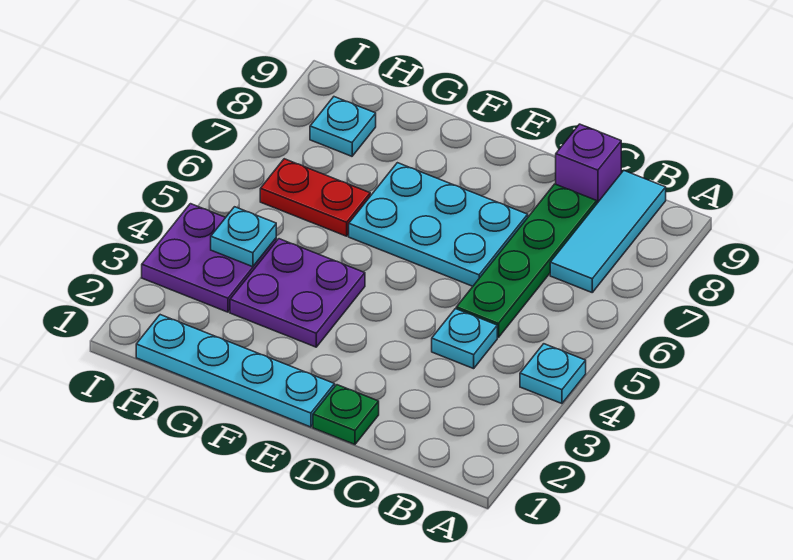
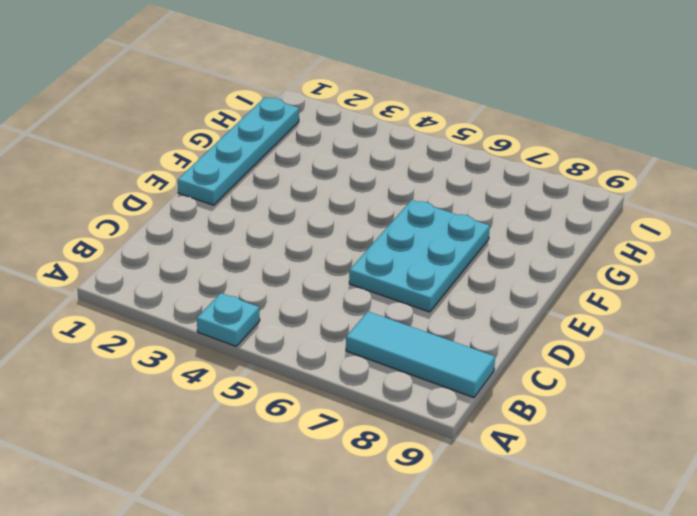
none -> cyan 1x1 plate [432,309,497,369]
none -> green 1x4 plate [456,184,597,337]
none -> purple 1x1 brick [556,124,621,203]

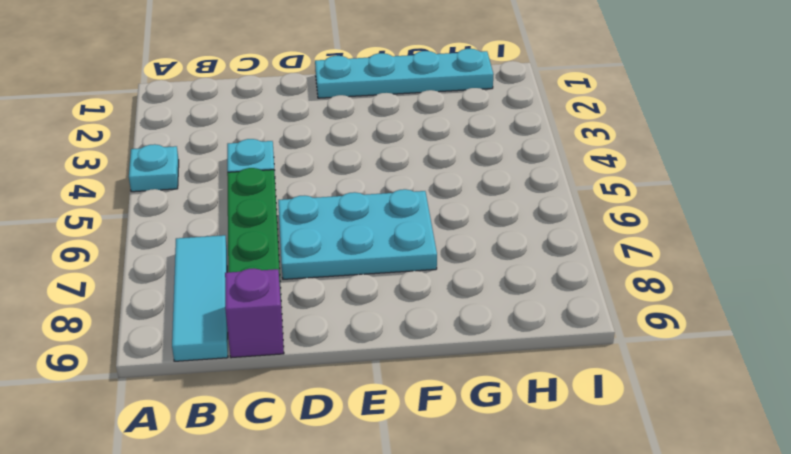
none -> green 1x1 plate [313,385,379,444]
none -> purple 2x2 plate [230,239,365,347]
none -> red 1x2 plate [260,159,370,236]

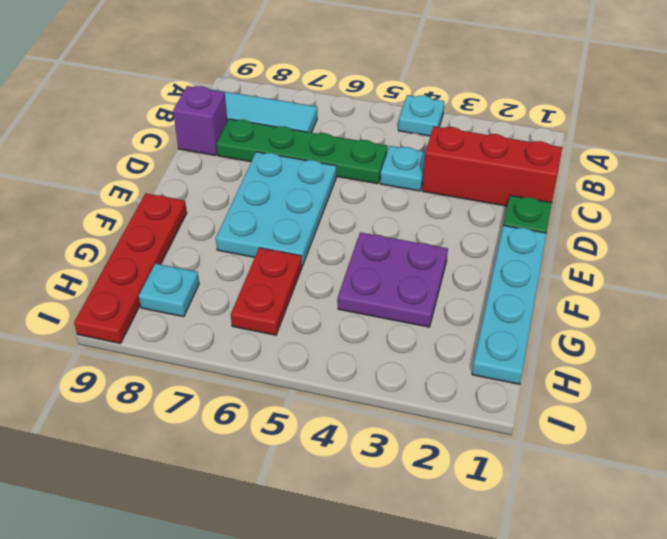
red 1x3 brick [422,126,562,206] -> none
red 1x4 plate [74,193,187,344] -> none
none -> purple 2x2 plate [142,204,276,312]
none -> cyan 1x1 plate [211,207,276,267]

